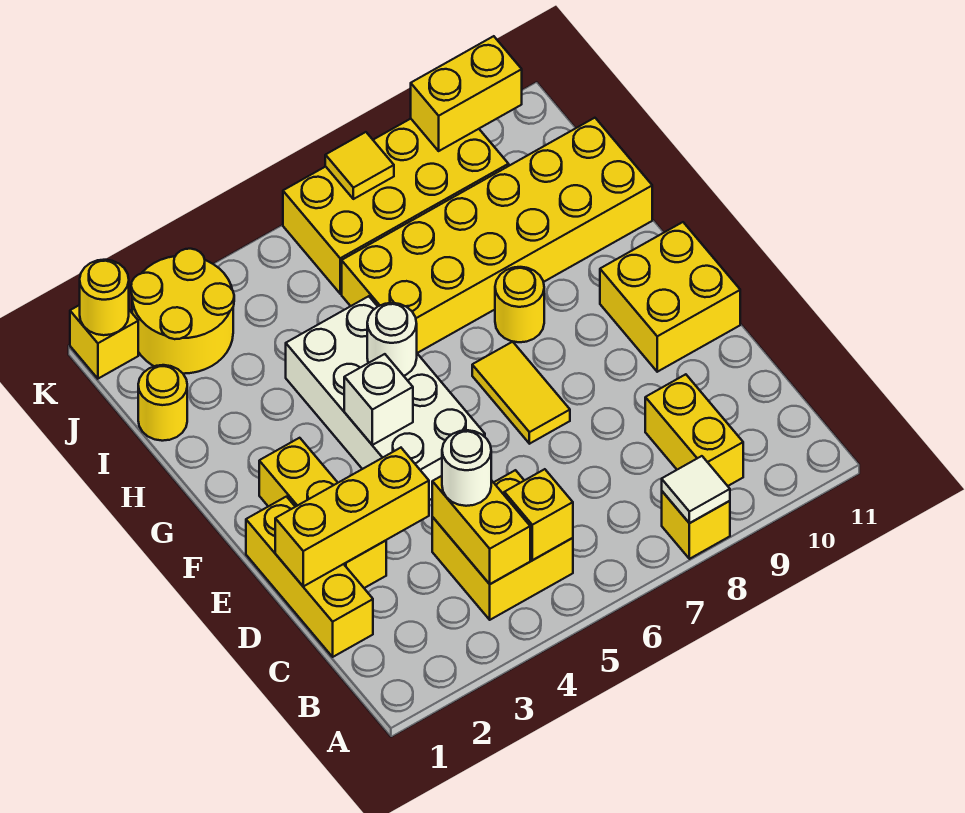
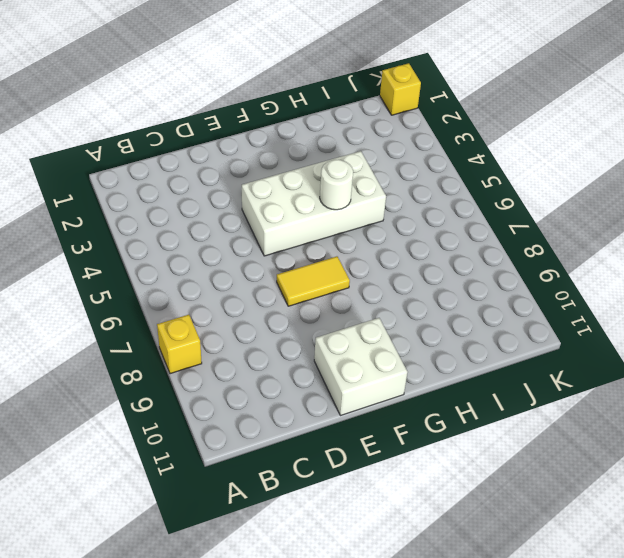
white 2x2 brick [314,318,408,416] -> yellow 2x2 brick [600,222,740,372]
none -> yellow 2x2 brick [432,470,573,620]
none -> yellow 1x2 brick [645,374,743,486]
none -> yellow 1x3 brick [246,497,373,657]

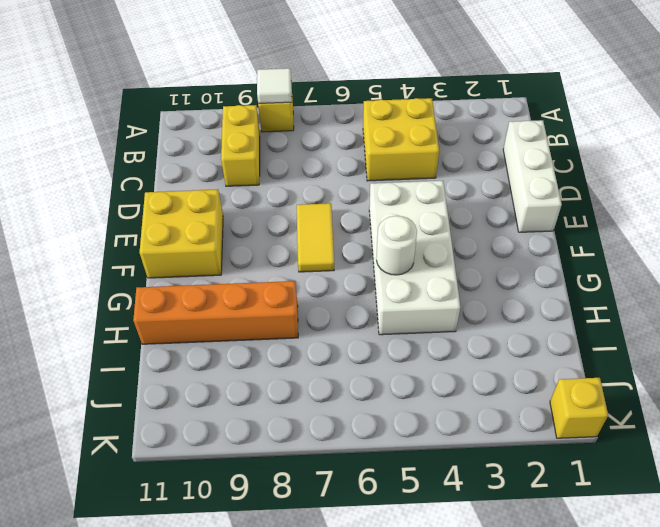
white 1x3 brick [503,120,562,232] -> yellow 1x3 brick [246,497,373,657]
orange 1x4 brick [133,281,298,344] -> yellow 2x6 brick [342,118,652,353]
none -> yellow 1x3 brick [259,438,386,588]
none -> yellow 1x1 round brick [495,267,544,342]
none -> yellow 1x1 round brick [138,365,187,441]

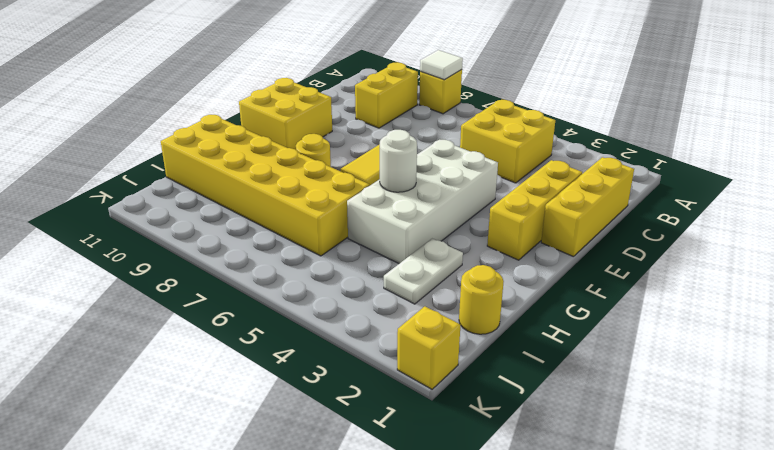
white 1x2 plate [384,239,463,304] -> none
none -> yellow 2x2 round brick [131,249,234,374]
none -> yellow 2x4 brick [283,119,509,294]
none -> yellow 1x2 brick [432,476,530,584]

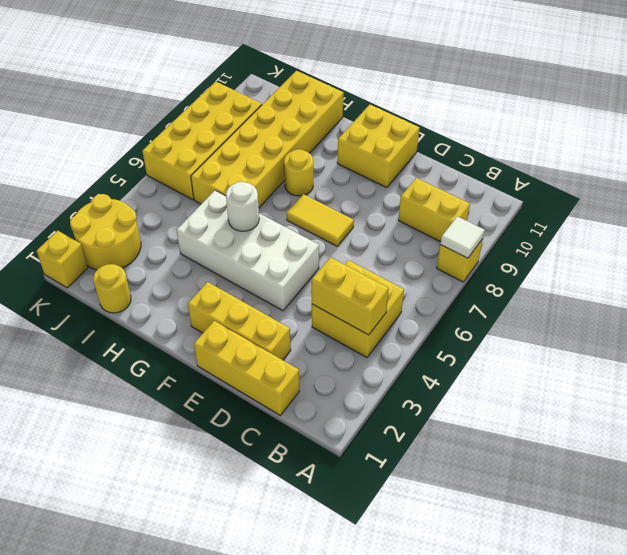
none -> yellow 1x1 brick [504,469,573,560]
none -> yellow 1x3 brick [275,448,429,586]
none -> white 1x1 brick [344,354,413,445]

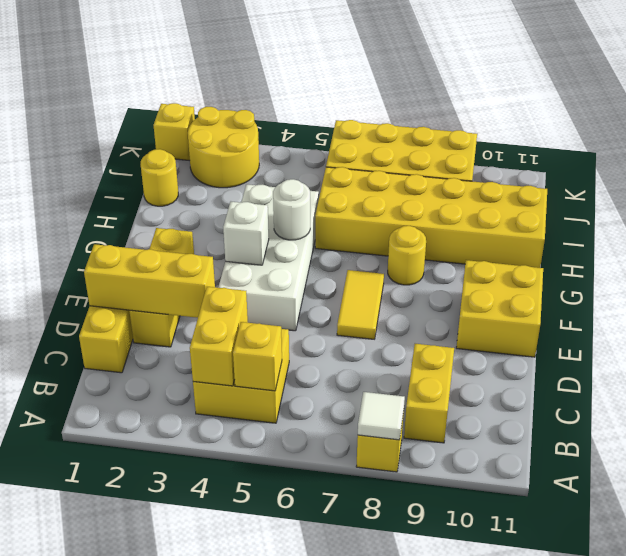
none -> yellow 1x1 round brick [80,260,129,335]
none -> yellow 1x1 tile [325,132,394,199]
none -> yellow 1x2 brick [411,36,522,151]

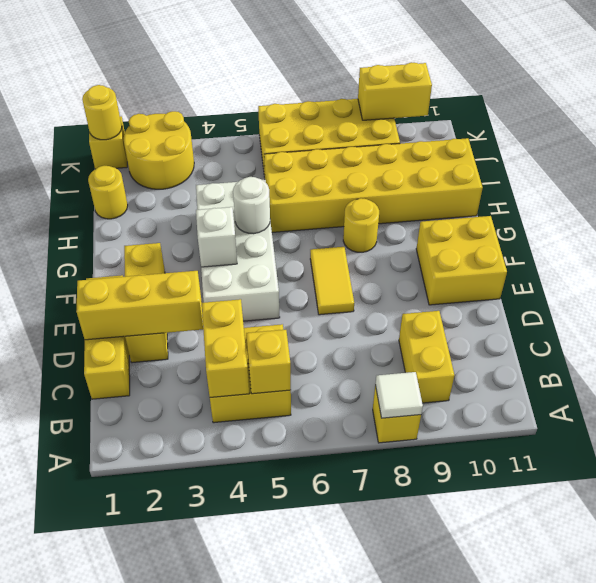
none -> yellow 1x1 tile [325,132,394,199]
none -> white 1x1 round brick [442,430,491,506]

